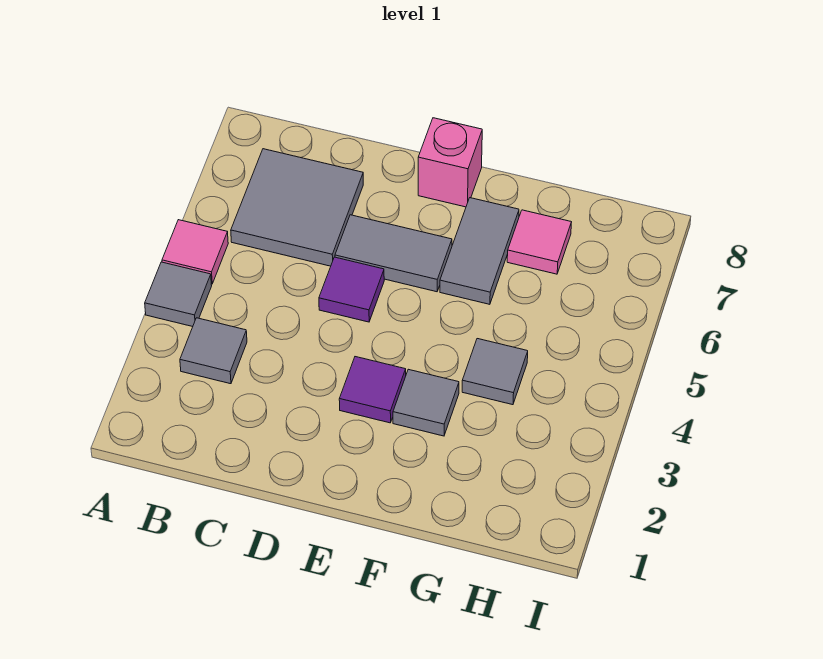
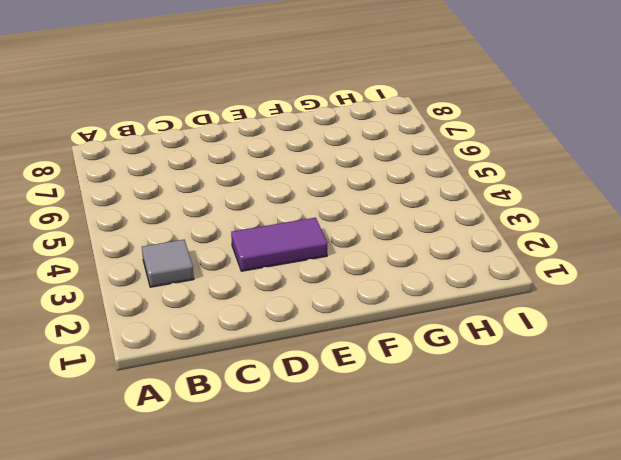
purple 1x2 tile [231,218,327,271] -> purple 1x1 tile [339,357,406,423]
none -> grey 1x1 tile [145,262,212,327]
none -> pink 1x1 tile [162,220,228,284]
none -> grey 2x2 tile [231,149,363,266]

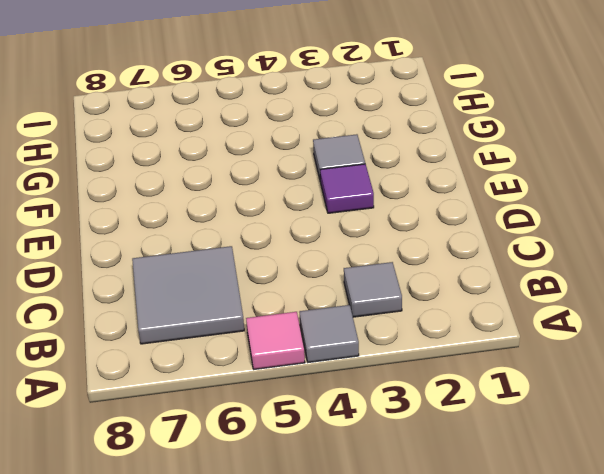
none -> purple 1x1 tile [319,257,384,322]
none -> grey 1x2 tile [335,215,452,292]
none -> pink 1x1 brick [418,118,482,207]

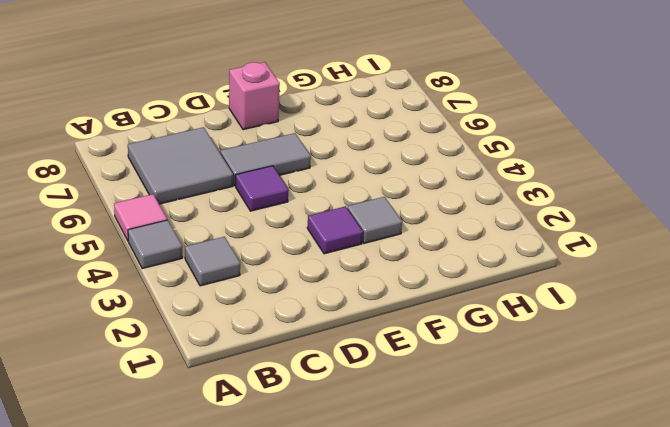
none -> grey 1x2 tile [440,198,519,304]
none -> grey 1x1 tile [462,339,528,405]
none -> pink 1x1 tile [507,210,571,274]

